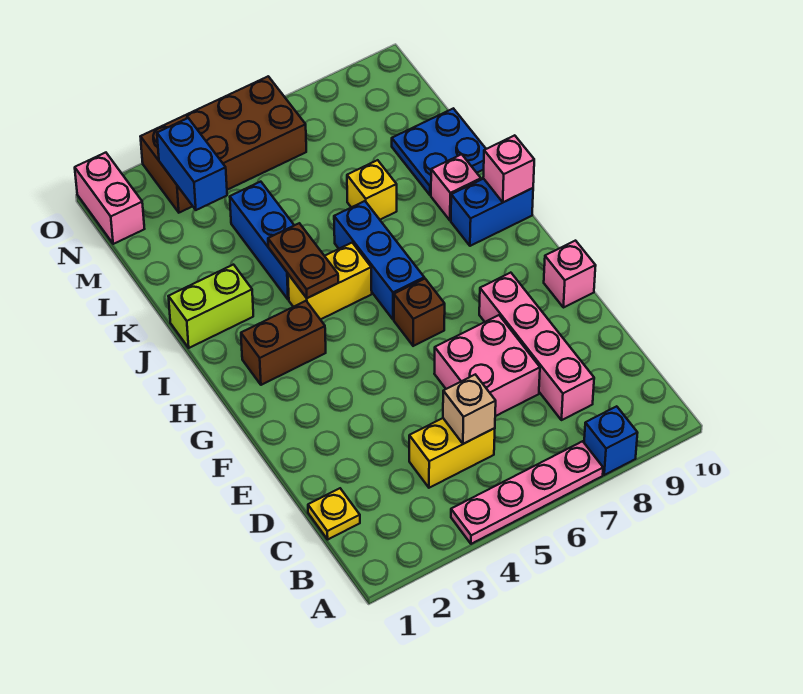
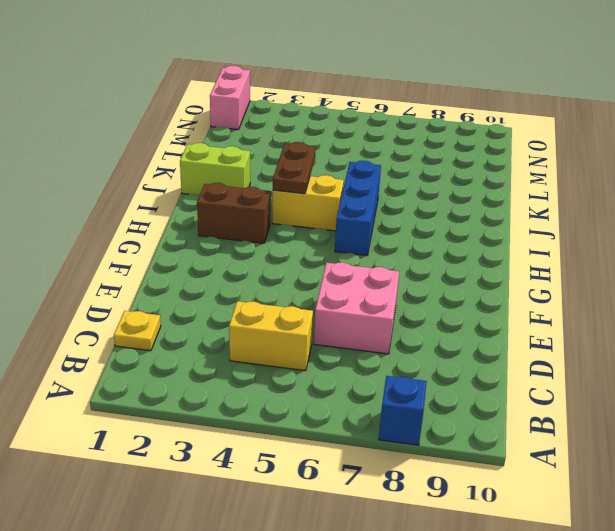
none -> pink 1x4 plate [451,441,603,544]
none -> pink 1x4 brick [479,273,594,420]
none -> pink 1x1 brick [544,241,596,308]

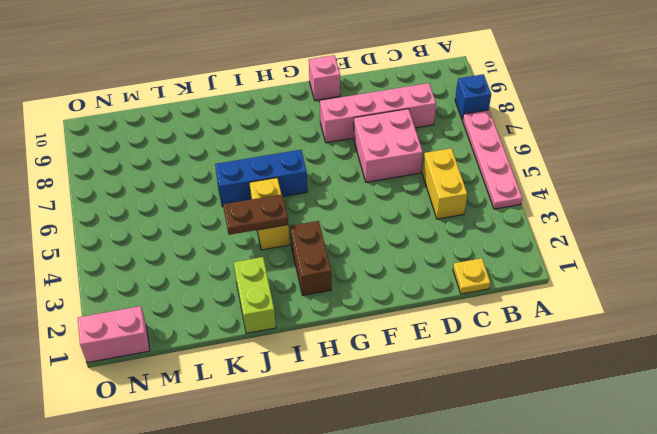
none -> brown 1x1 brick [394,279,445,346]
none -> blue 1x2 brick [451,179,533,246]
none -> blue 1x3 brick [230,182,294,300]

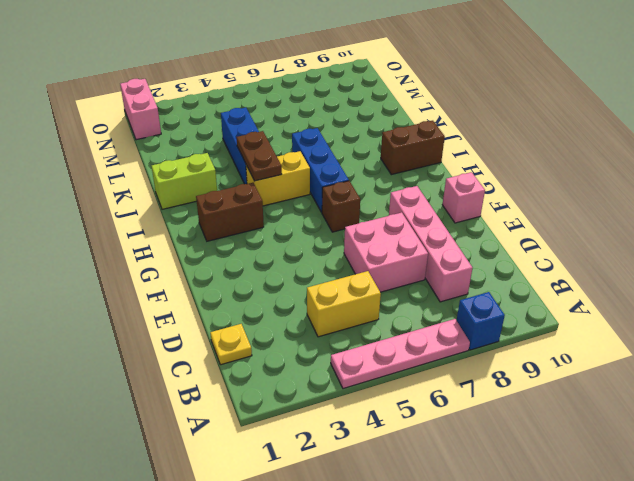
brown 1x2 brick [381,121,445,175] -> blue 1x2 brick [451,179,533,246]
none -> pink 1x1 brick [431,154,481,220]
none -> yellow 1x1 brick [347,160,397,220]
none -> blue 2x2 plate [392,108,486,195]

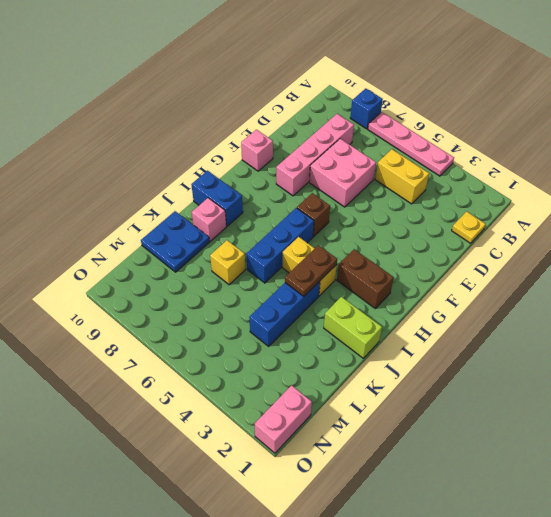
none -> brown 2x4 brick [140,76,306,213]
none -> tan 1x1 brick [443,375,496,444]
none -> pink 1x1 brick [483,135,534,202]

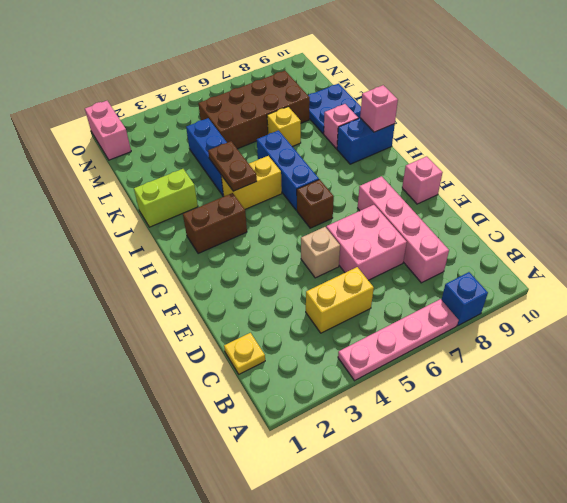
tan 1x1 brick [301,227,340,278] -> tan 1x1 brick moved to [443,375,496,444]
brown 2x4 brick [198,71,310,149] -> brown 2x4 brick moved to [140,76,306,213]
none -> blue 1x2 brick [157,118,227,210]

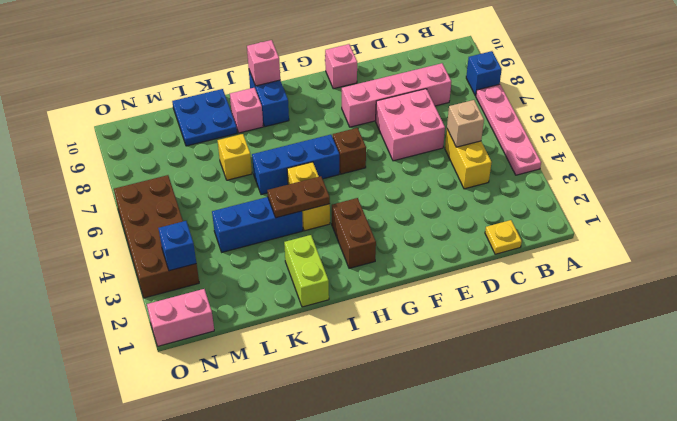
blue 1x1 brick [158,221,196,271] -> blue 1x2 brick [157,118,227,210]

